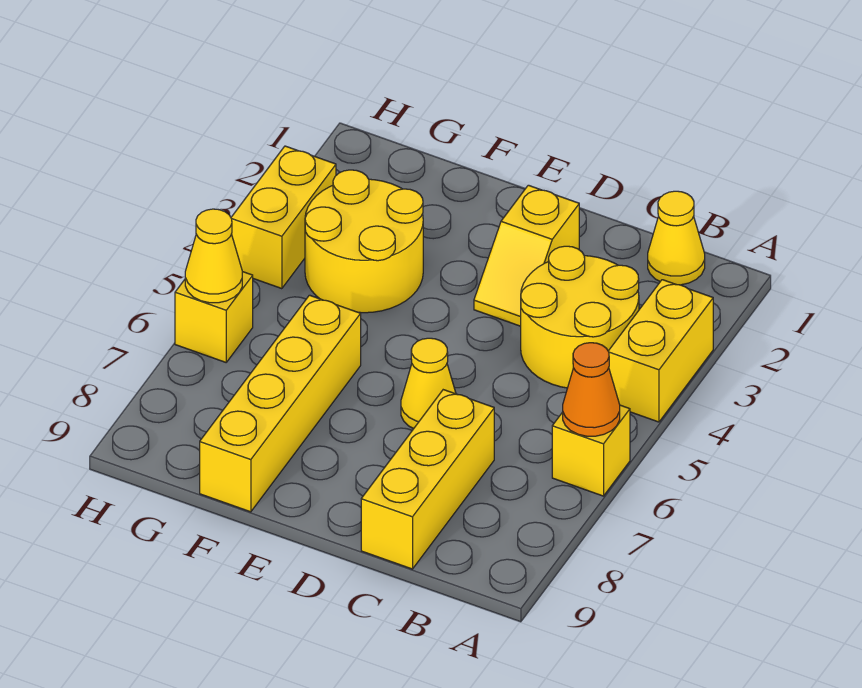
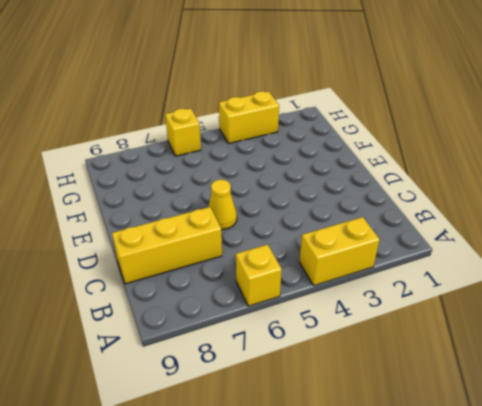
none -> yellow 1x1 cone [648,191,705,285]
none -> yellow 2x2 round brick [521,246,639,388]
none -> yellow 1x2 slope [474,185,579,326]

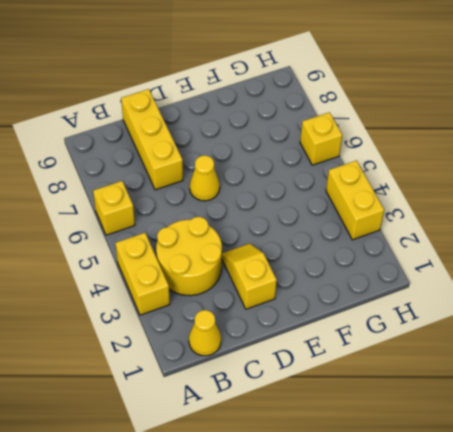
none -> yellow 2x2 round brick [305,170,423,313]
none -> yellow 1x4 brick [200,295,361,512]
none -> orange 1x1 cone [563,343,620,436]

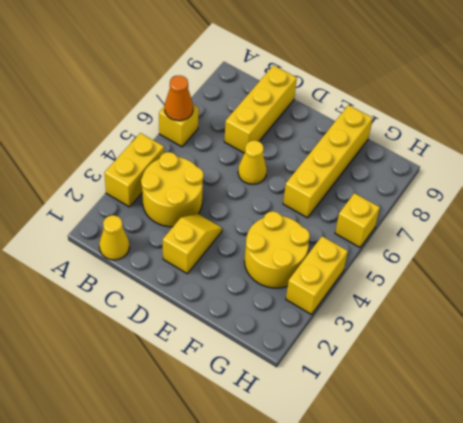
none -> yellow 1x1 cone [185,209,242,303]

